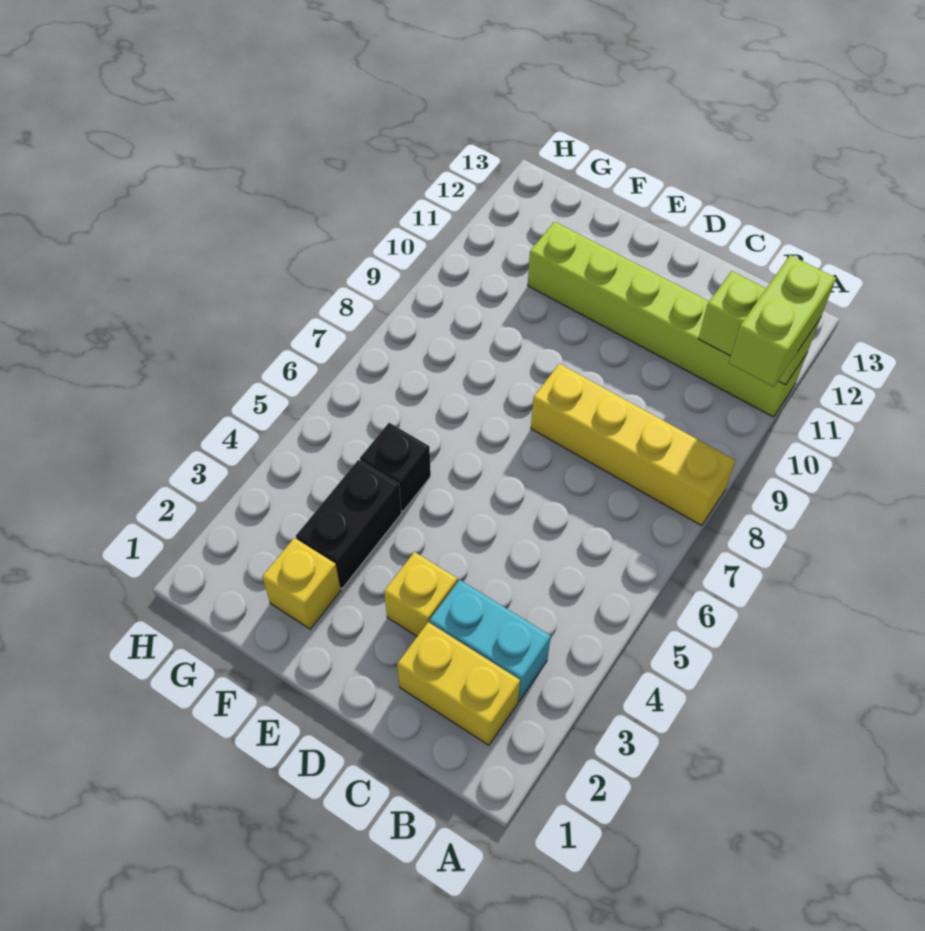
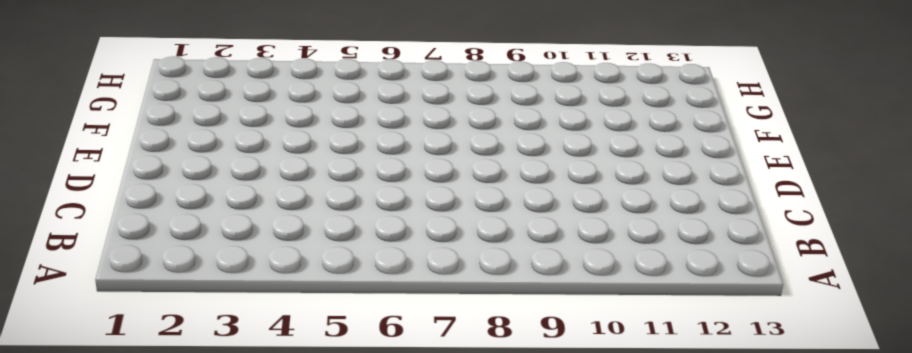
none -> yellow 1x4 brick [531,364,736,526]
none -> lime 1x6 brick [528,222,807,417]

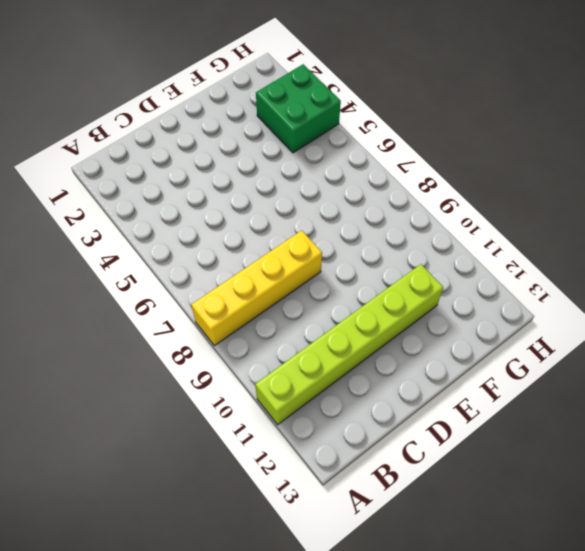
green 2x2 brick [256,64,341,153] -> none
none -> yellow 1x2 brick [397,622,520,745]
none -> cyan 1x2 brick [430,580,551,701]

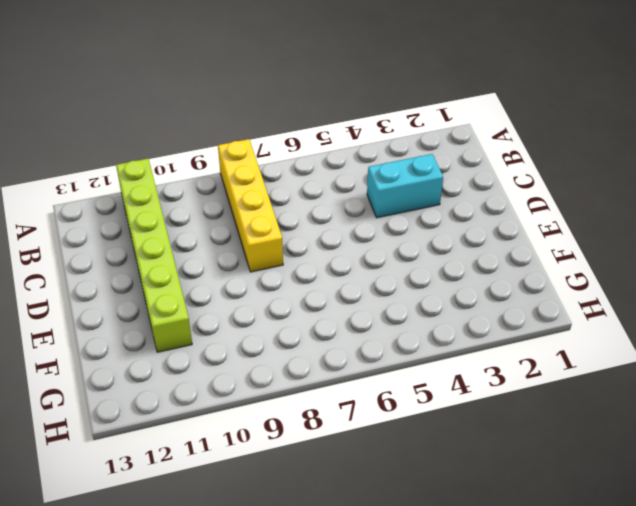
cyan 1x2 brick [367,154,443,218] -> cyan 1x2 brick turned to [430,580,551,701]
none -> yellow 1x2 brick [397,622,520,745]
none -> yellow 1x1 brick [384,552,457,636]

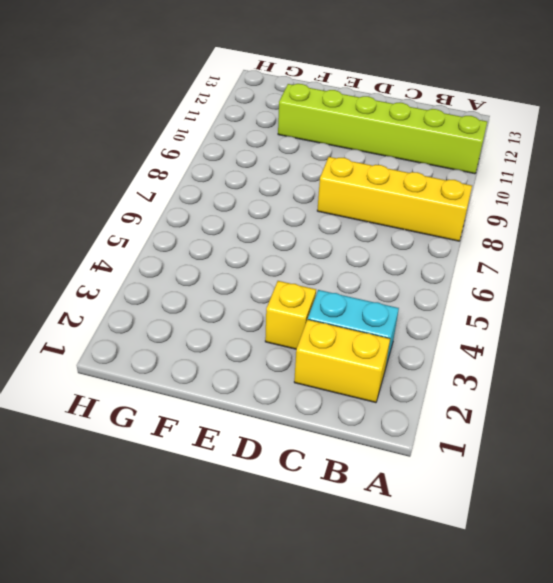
none -> yellow 1x1 brick [262,538,341,629]
none -> black 1x2 brick [296,460,402,589]

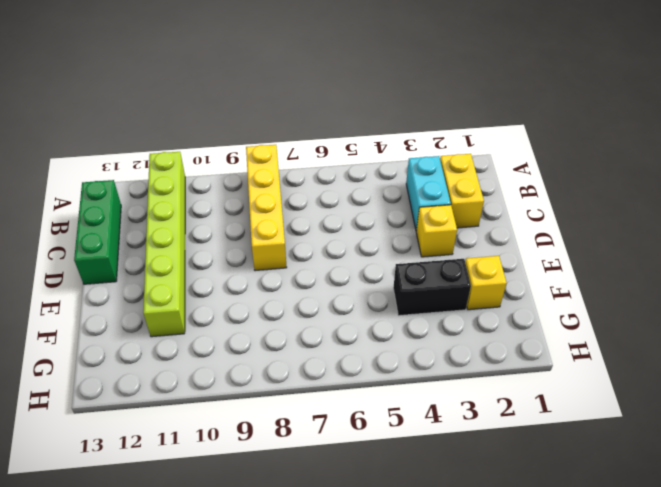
green 1x3 brick [74,180,121,284] -> none
none -> black 1x1 brick [360,423,431,511]
none -> lime 1x2 brick [699,271,821,385]

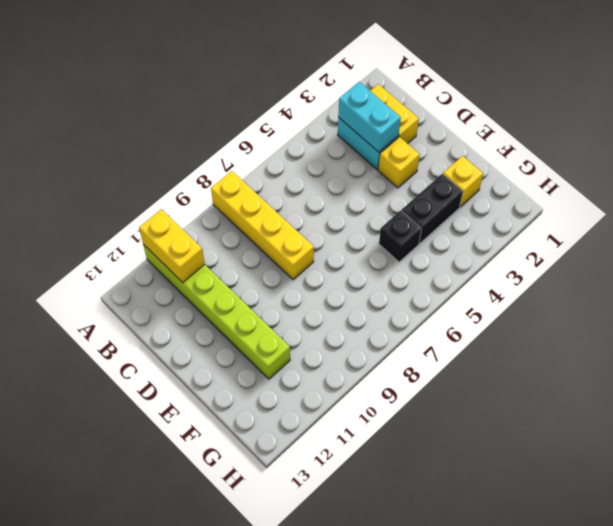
yellow 1x2 brick [139,209,205,282] -> lime 1x2 brick [699,271,821,385]
cyan 1x2 brick [338,82,401,152] -> none
none -> lime 1x2 brick [729,255,836,387]

